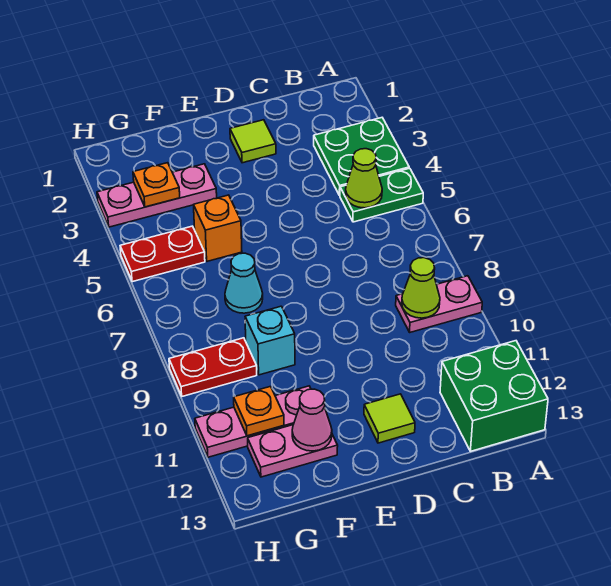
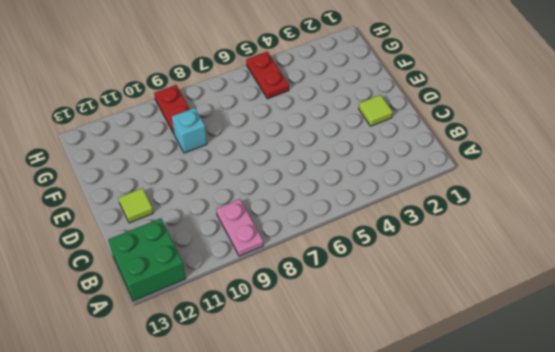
none -> green 2x2 plate [314,118,409,196]
none -> green 1x2 plate [340,168,423,222]
none -> pink 1x3 plate [97,164,217,227]

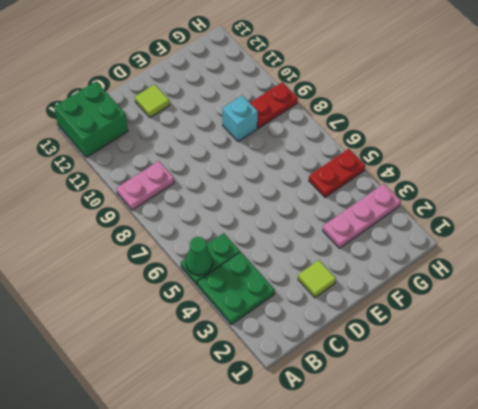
green 1x1 cone [186,237,213,275] -> none
none -> orange 1x1 brick [194,195,242,261]
none -> cyan 1x1 cone [225,253,263,313]
none -> pink 1x3 plate [195,386,311,457]

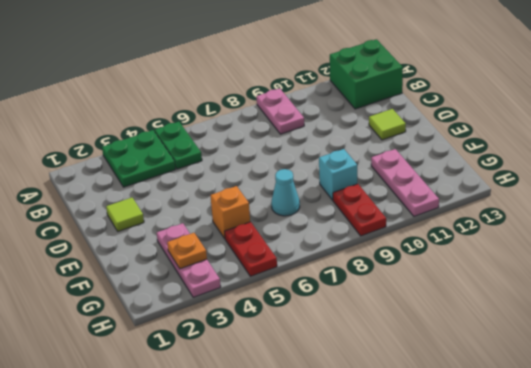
none -> pink 1x2 plate [248,425,338,477]
none -> lime 1x1 cone [345,149,382,208]
none -> lime 1x1 cone [402,258,440,318]

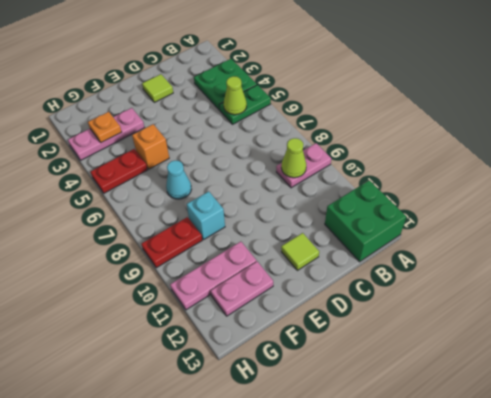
none -> pink 1x1 cone [292,389,332,451]
none -> orange 1x1 plate [234,387,284,436]

